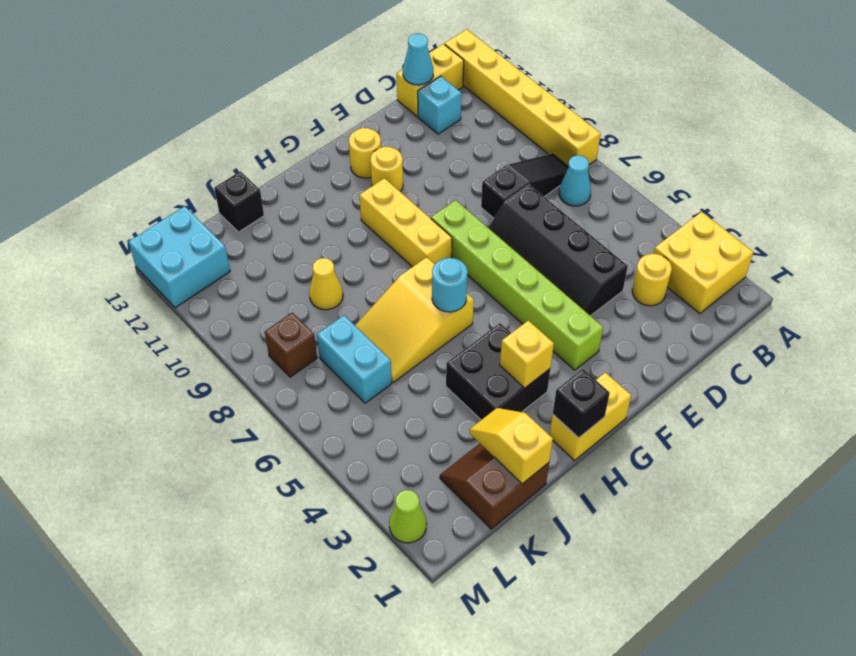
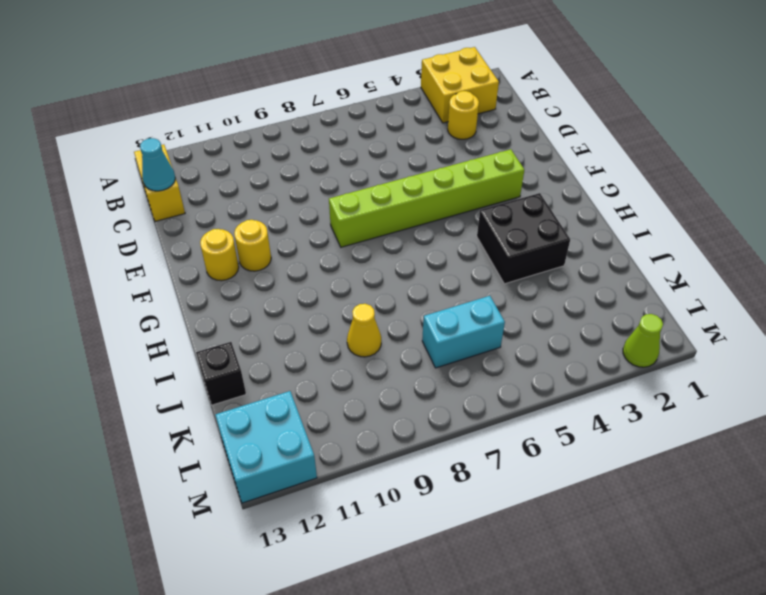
none -> yellow 1x6 brick [445,29,601,166]
none -> cyan 1x1 cone [559,155,591,206]
none -> black 1x3 slope [481,154,568,218]

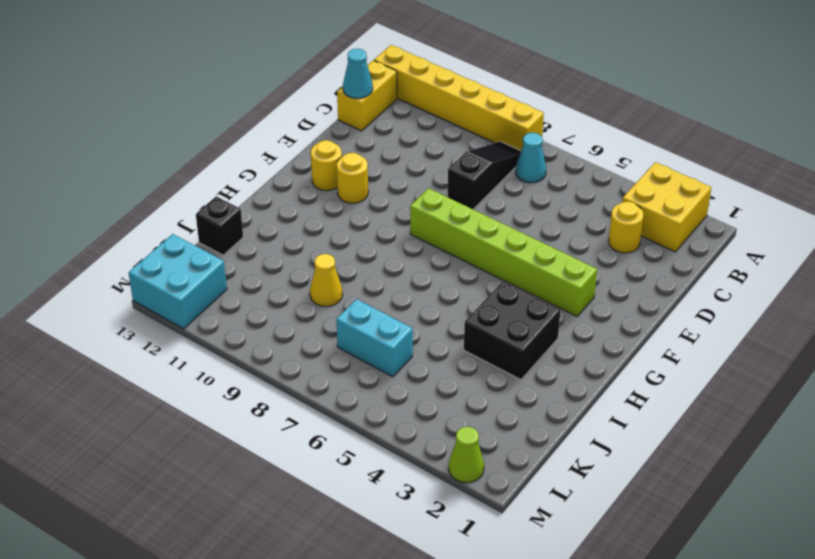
none -> cyan 1x1 brick [418,76,462,134]
none -> black 2x4 slope [488,185,628,316]
none -> yellow 1x2 brick [550,372,631,460]

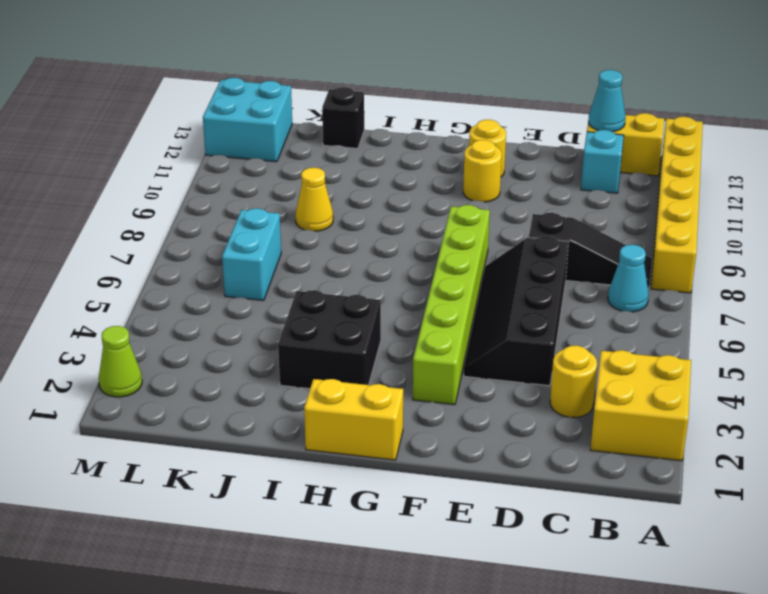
none -> yellow 1x3 brick [360,178,452,267]
none -> yellow 2x3 slope [355,257,474,383]
none -> brown 2x2 slope [440,443,549,529]

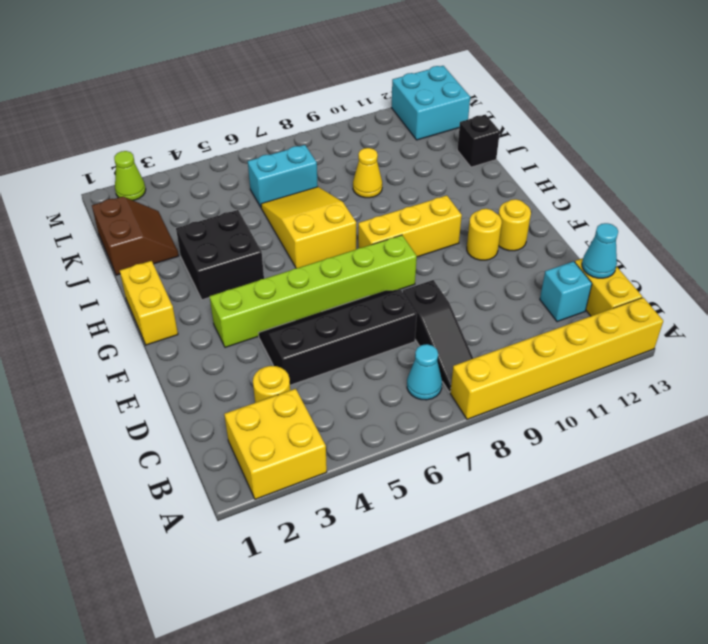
none -> brown 1x1 brick [265,313,317,377]
none -> black 1x1 brick [553,369,610,438]
none -> yellow 1x1 brick [500,320,554,388]

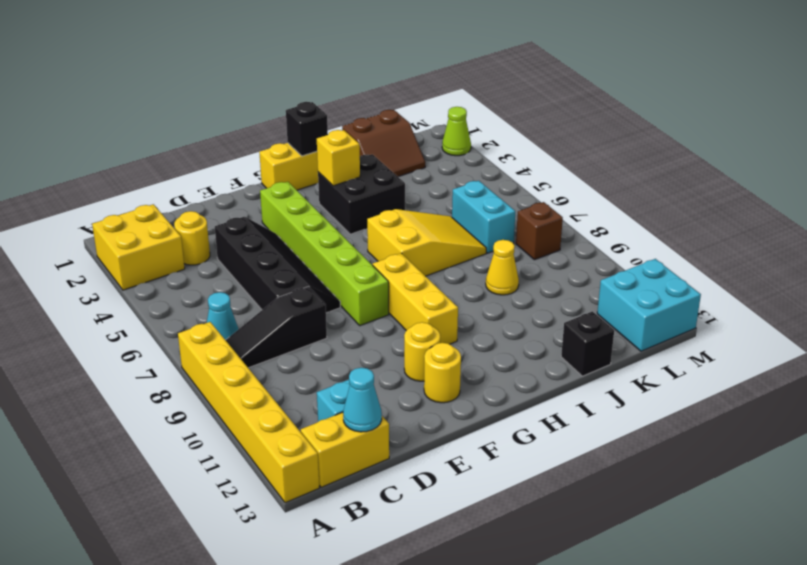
none -> cyan 1x1 round brick [432,258,468,312]
none -> yellow 1x2 slope [470,408,553,484]

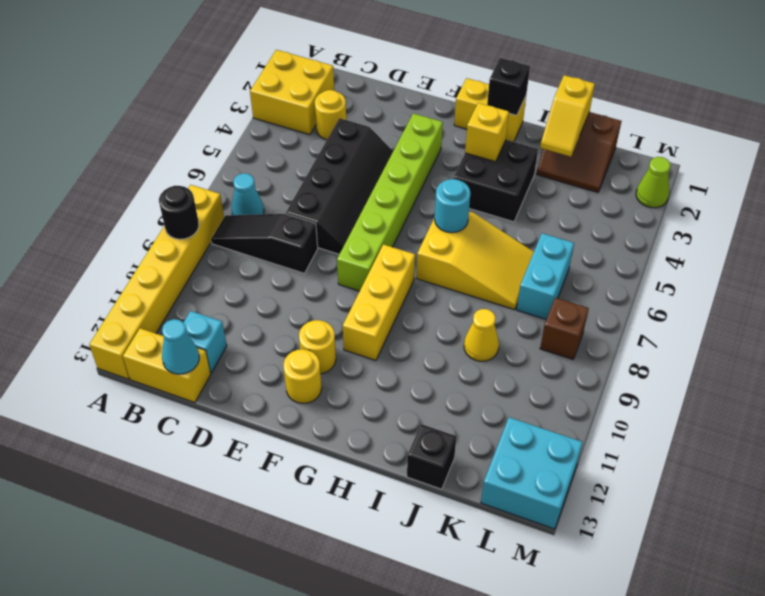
black 1x1 round brick [159,186,199,239] -> none

